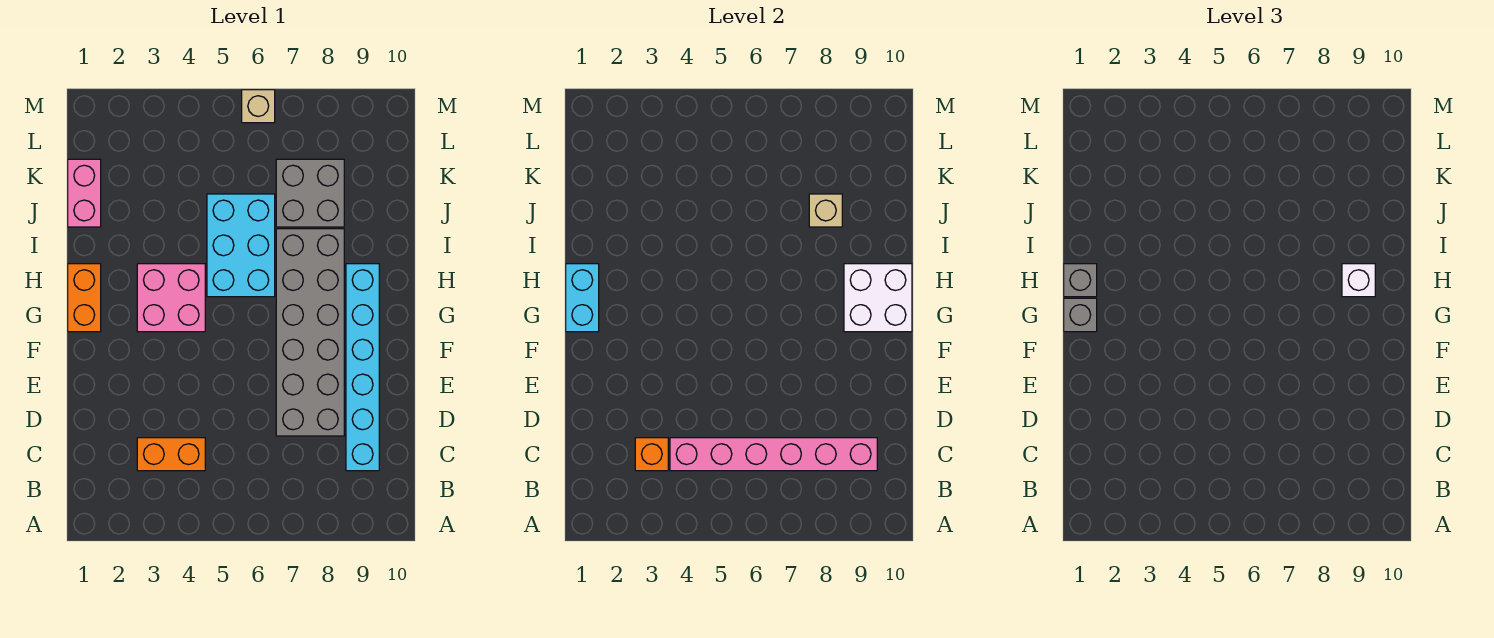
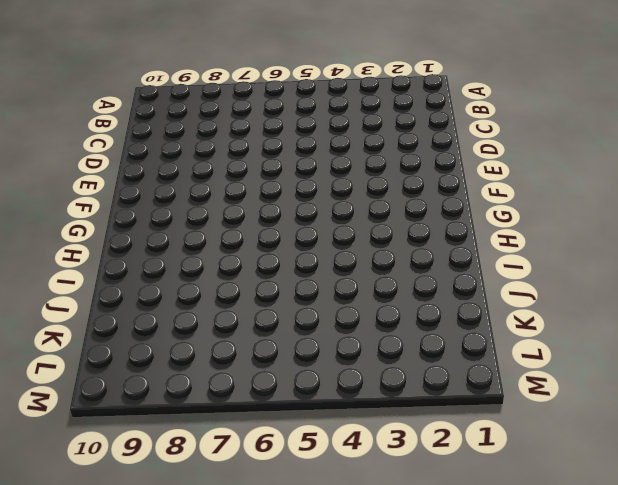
none -> orange 1x2 brick [137,438,205,471]
none -> cyan 1x6 brick [346,264,379,471]
none -> grey 2x6 brick [276,229,344,436]

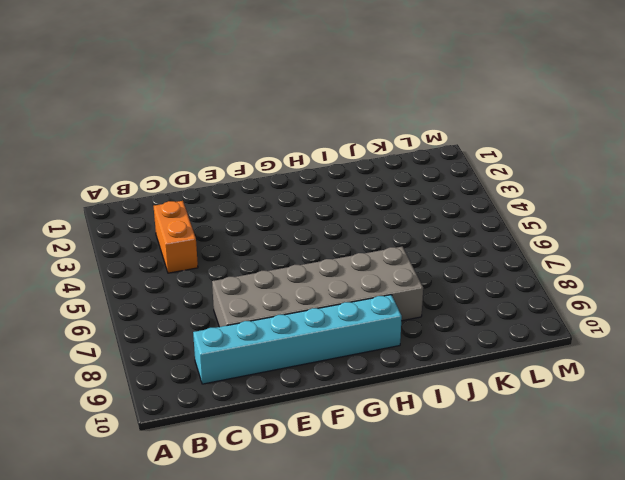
none -> orange 1x2 brick [68,264,101,332]
none -> pink 2x2 brick [137,264,205,332]
none -> cyan 2x3 brick [207,194,275,297]

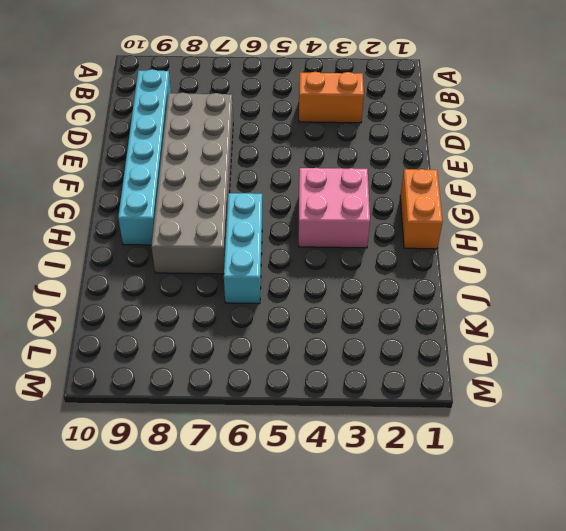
cyan 1x3 brick [224,193,262,304] -> cyan 2x3 brick [207,194,275,297]
none -> pink 1x2 brick [68,159,101,227]
none -> grey 2x2 brick [276,159,344,227]
none -> tan 1x1 brick [242,90,275,123]

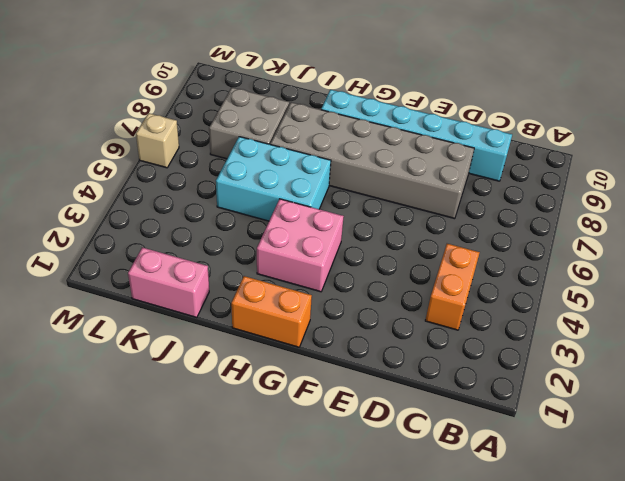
none -> orange 1x1 brick [635,438,668,471]
none -> pink 1x6 brick [670,438,877,471]
none -> cyan 1x2 brick [566,264,599,332]

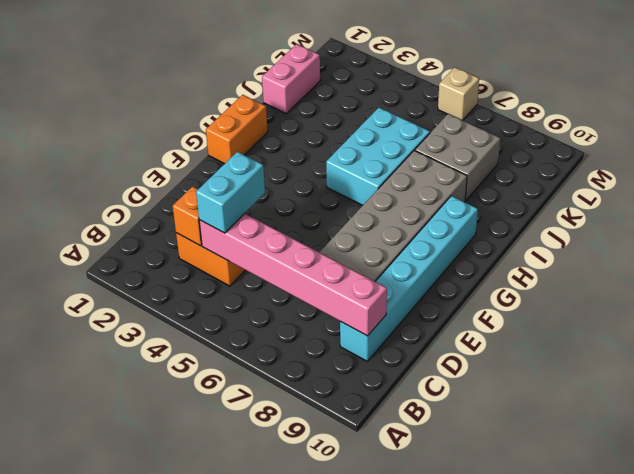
cyan 1x2 brick [196,152,265,233] -> cyan 1x2 brick moved to [566,264,599,332]
none -> pink 2x2 brick [137,264,205,332]
none -> white 2x2 brick [844,264,912,332]
none -> tan 1x1 brick [809,194,842,227]

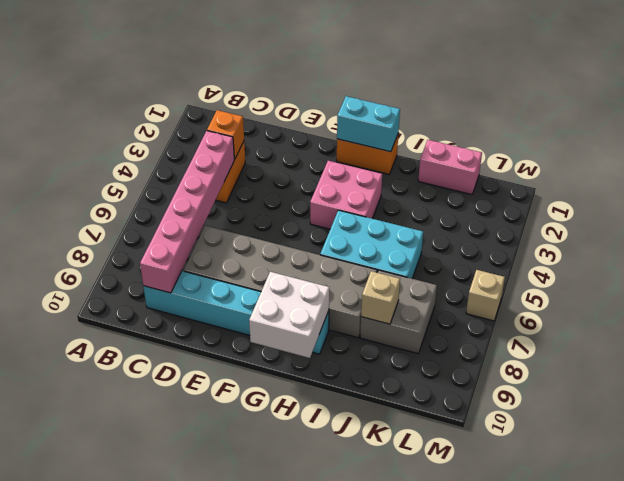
none -> grey 1x1 brick [1064,298,1097,332]
none -> grey 1x1 brick [1064,264,1097,297]
none -> white 1x1 brick [1342,264,1375,297]

